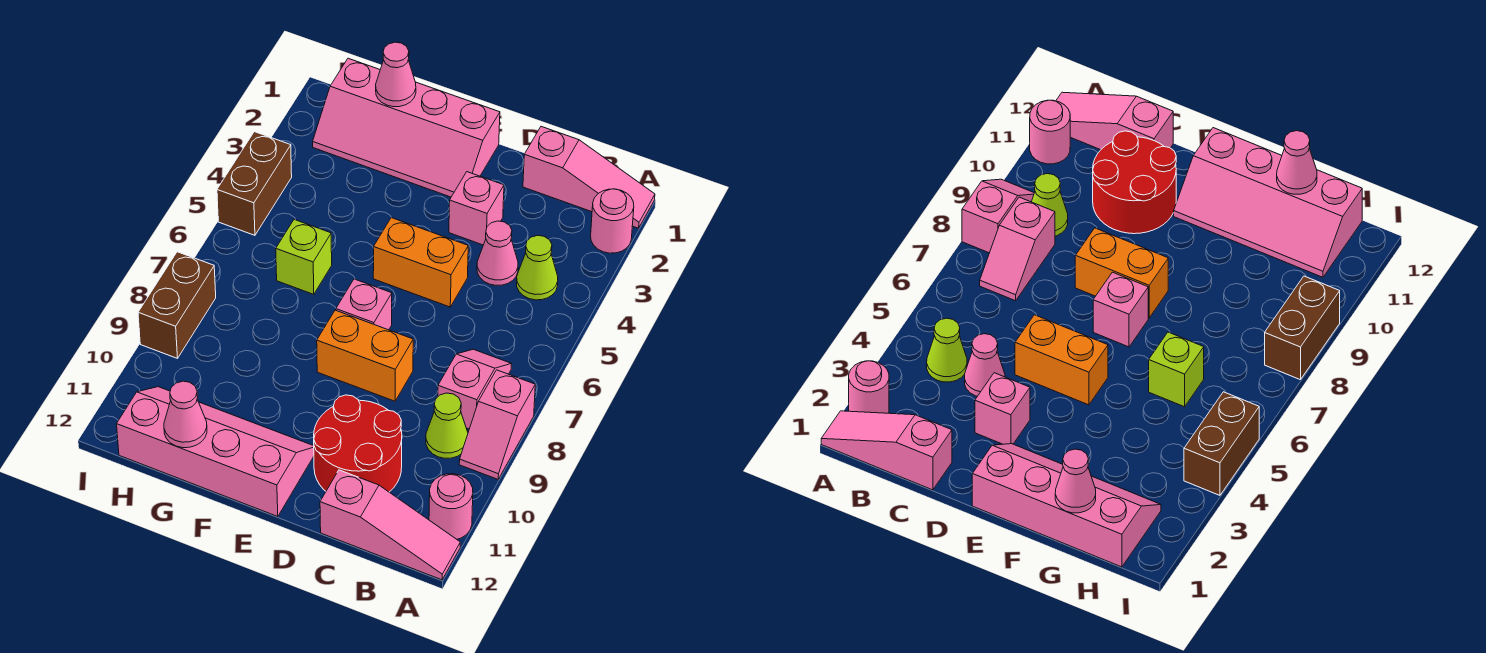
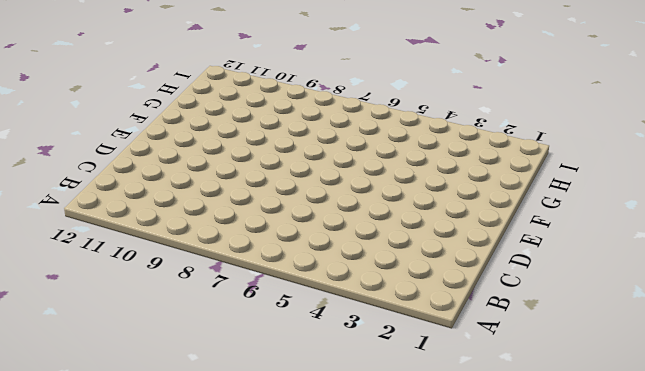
none -> pink 1x3 slope [523,127,655,228]
none -> pink 1x1 round brick [591,189,634,253]
none -> pink 1x2 slope [459,370,535,479]

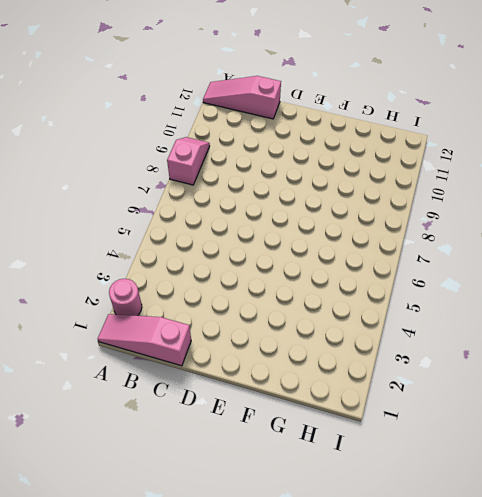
none -> pink 1x1 round brick [429,474,473,539]
none -> lime 1x1 cone [517,235,558,300]
none -> pink 1x2 slope [438,349,512,429]

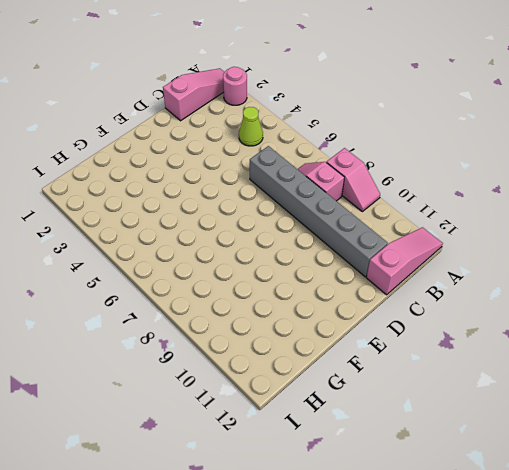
grey 1x6 brick [250,146,388,277] -> red 2x2 round brick [314,395,402,492]
none -> pink 1x1 round brick [429,474,473,539]
none -> lime 1x1 cone [426,393,468,458]
none -> pink 1x1 cone [477,221,518,285]

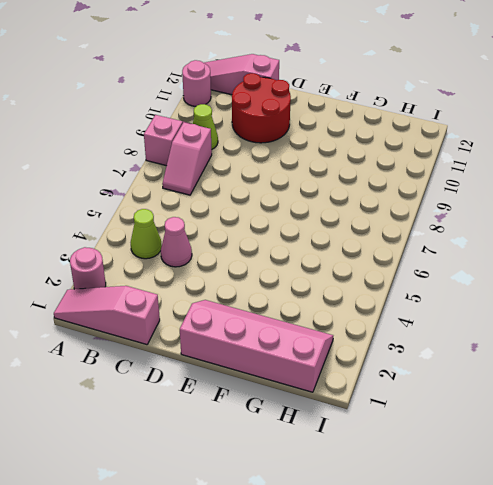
none -> pink 1x1 brick [449,172,504,245]
none -> orange 1x2 brick [373,218,468,307]
none -> orange 1x2 brick [317,310,413,401]

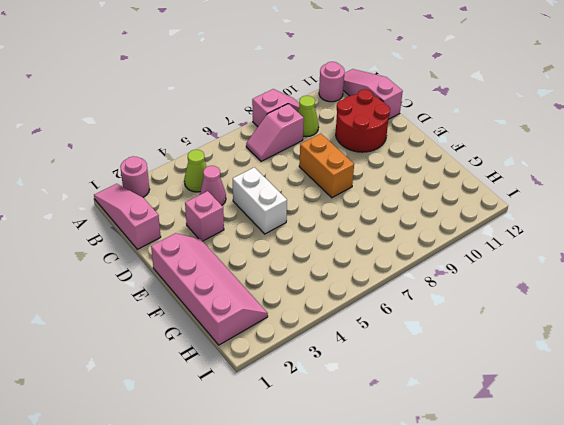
white 1x2 brick [233,167,287,234] -> orange 1x2 brick [373,218,468,307]
none -> pink 1x1 brick [336,279,392,330]
none -> pink 2x4 slope [117,387,314,517]
none -> lime 1x1 brick [276,220,332,294]

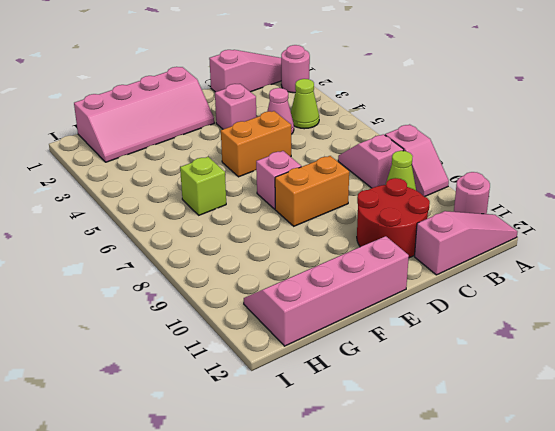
none -> brown 1x2 brick [217,132,292,235]
none -> brown 1x2 brick [138,252,216,358]
none -> pink 1x1 cone [376,42,416,107]

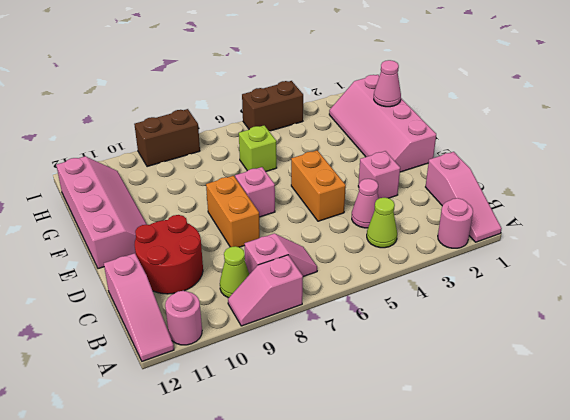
none -> pink 1x1 cone [164,381,207,448]

